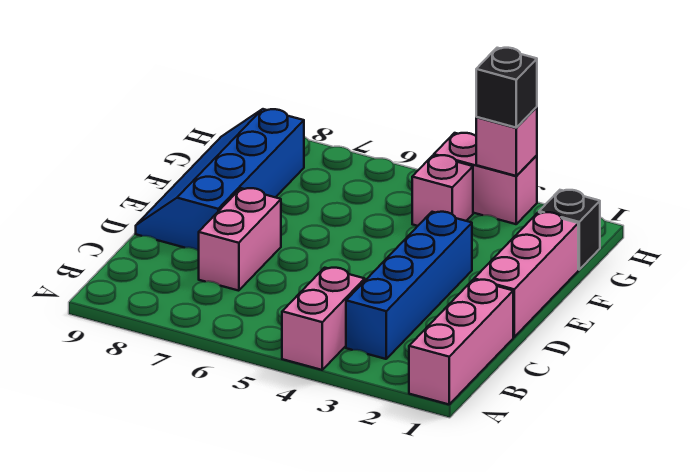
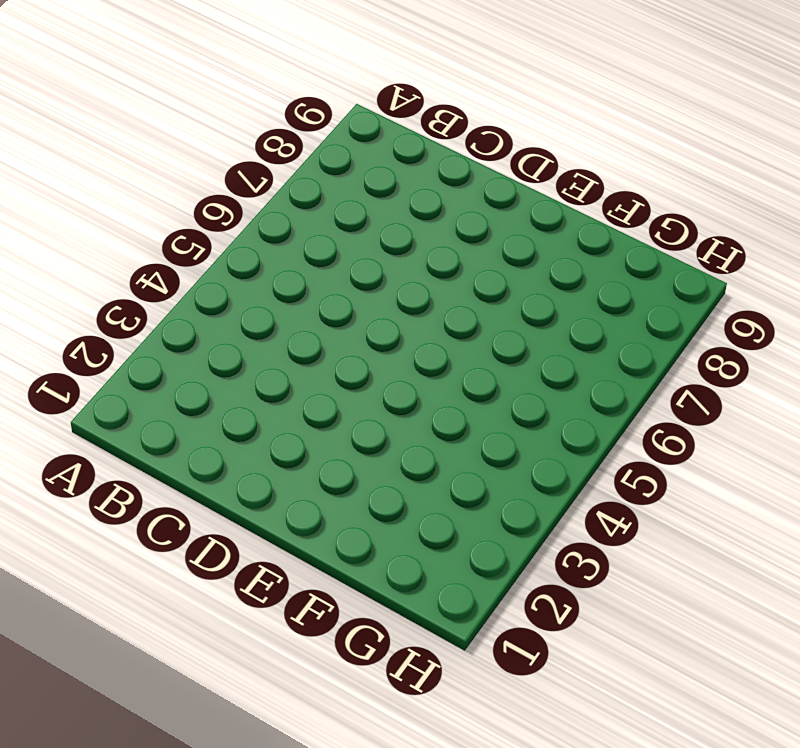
none -> pink 1x3 brick [409,280,513,404]
none -> pink 1x2 brick [282,268,365,370]

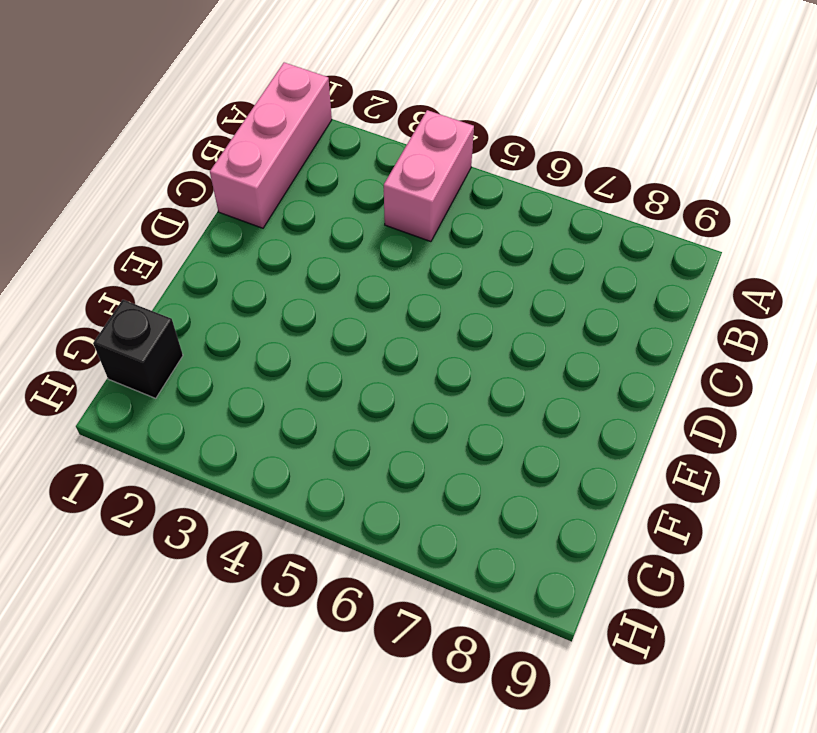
none -> blue 1x4 brick [346,212,472,359]
none -> pink 1x2 brick [199,188,281,291]

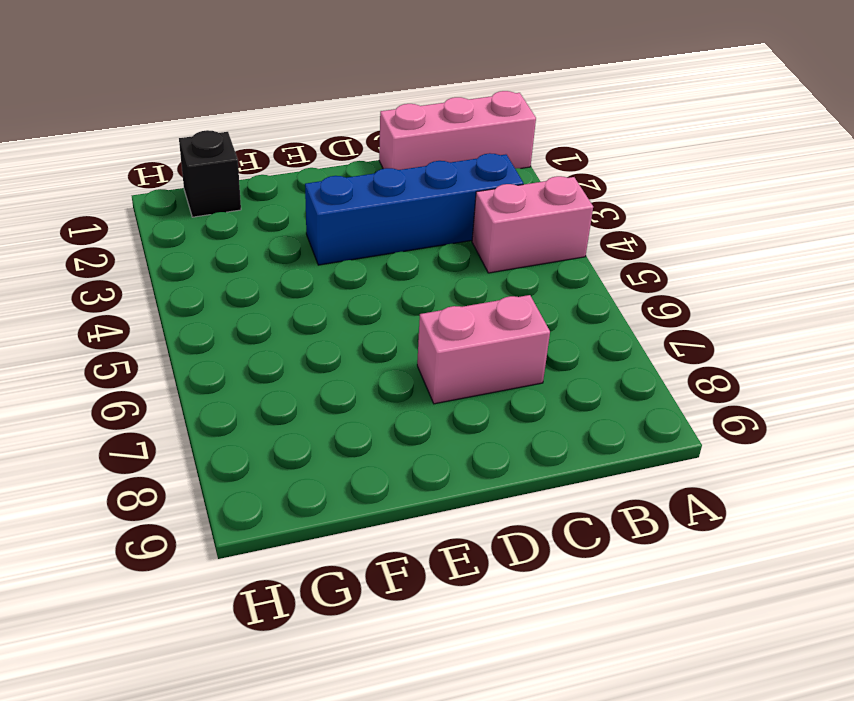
none -> pink 1x3 brick [474,212,578,337]
none -> blue 2x4 slope [136,109,304,251]

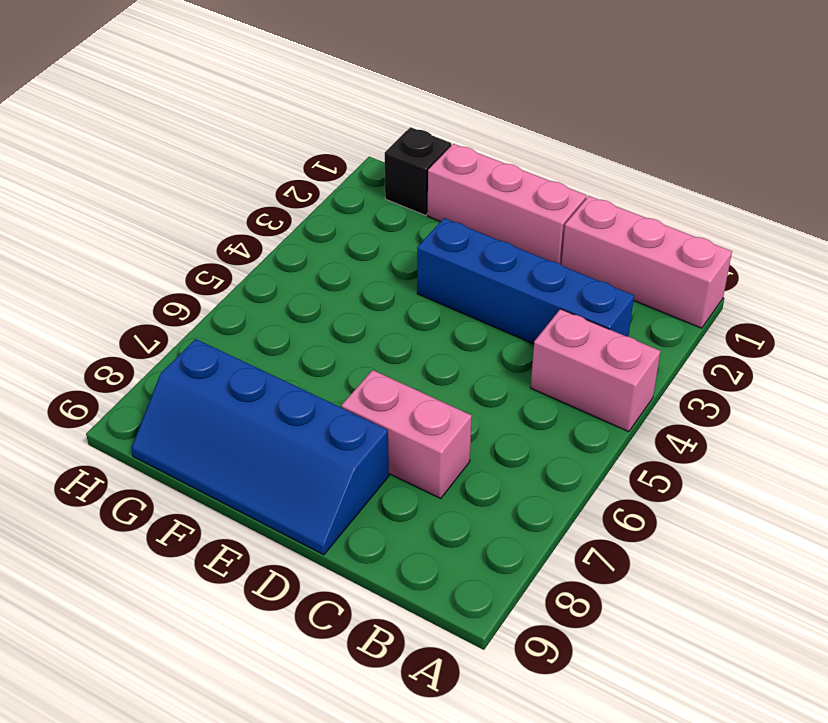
none -> pink 1x1 brick [412,155,473,226]
none -> pink 1x2 brick [434,133,537,224]

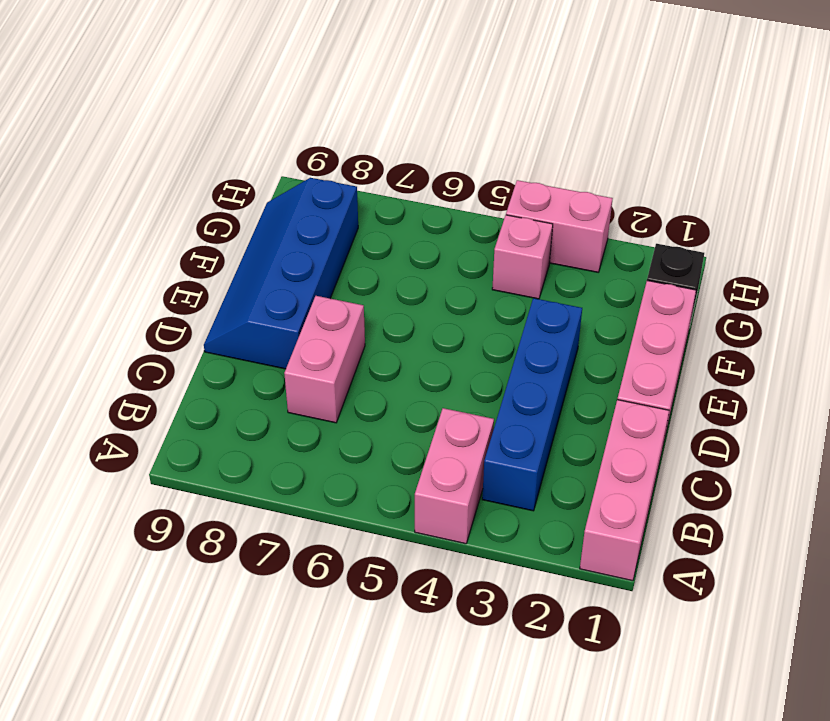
none -> pink 1x1 brick [476,107,537,176]
none -> black 1x1 brick [476,48,537,128]

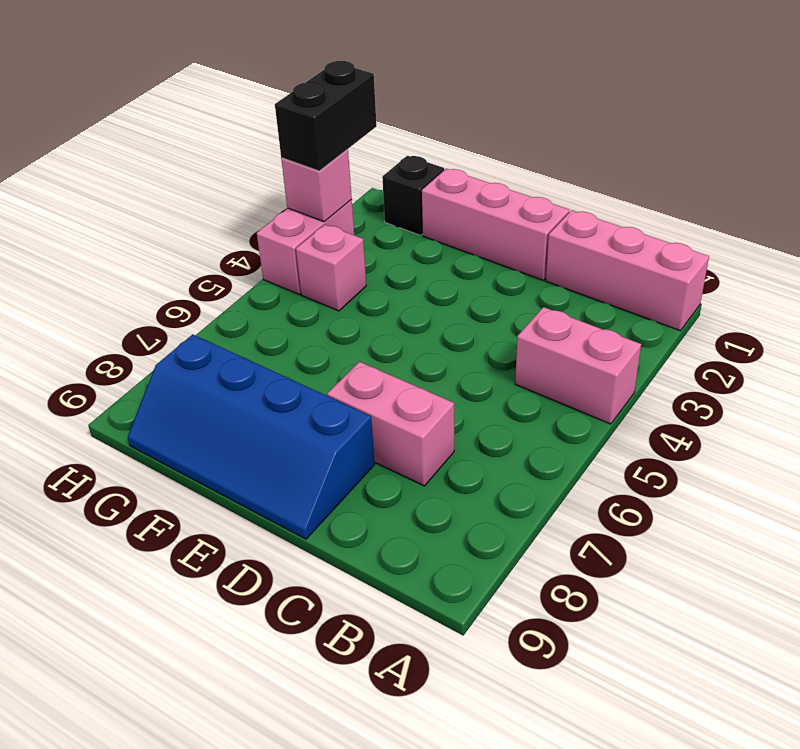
black 1x2 brick [275,61,377,171] -> black 1x1 brick [476,48,537,128]
none -> blue 1x4 brick [346,212,472,359]

